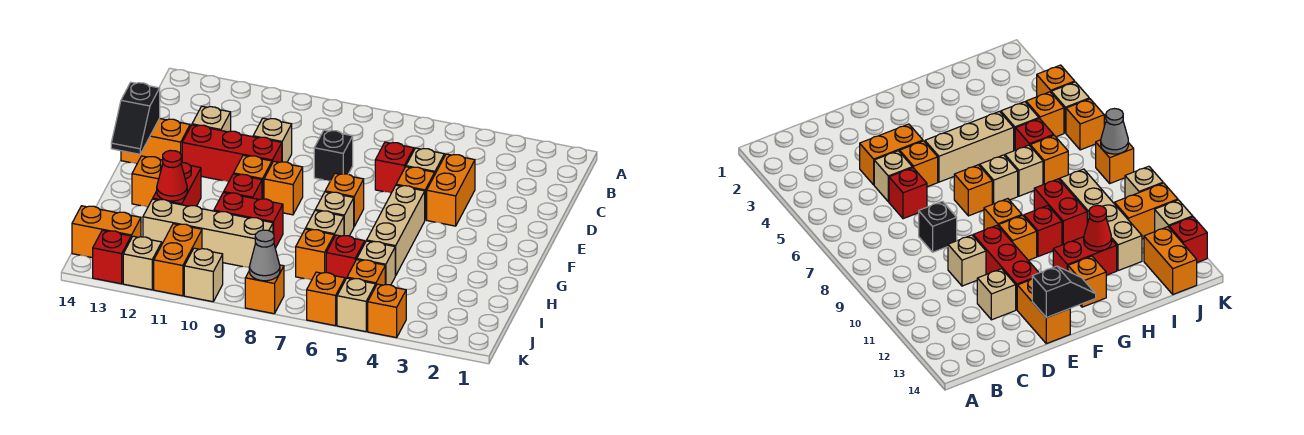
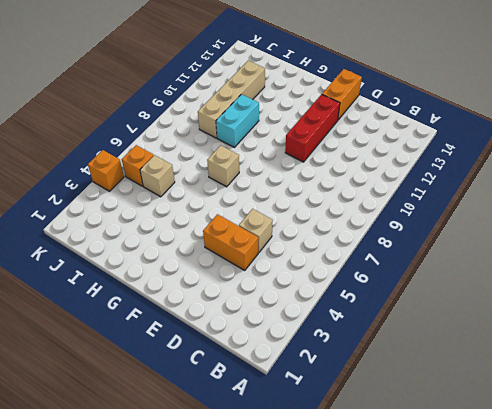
cyan 1x2 brick [216,94,259,147] -> red 1x2 brick [214,193,283,248]
none -> red 1x1 brick [375,142,414,193]
none -> black 1x1 brick [314,130,353,181]
none -> tan 1x1 brick [253,118,292,162]
none -> tan 1x1 brick [192,106,231,132]

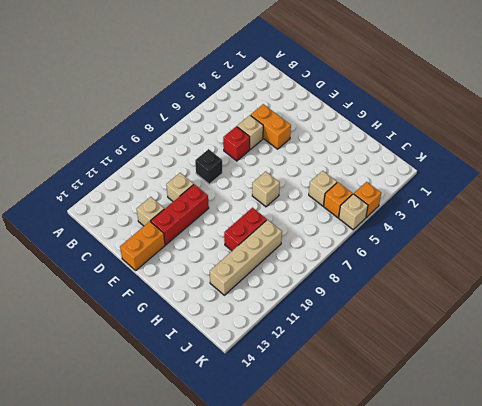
none -> orange 1x1 brick [396,167,435,219]
none -> tan 1x3 brick [367,185,425,276]
none -> orange 1x1 brick [325,173,364,226]
none -> orange 1x1 brick [264,161,303,215]

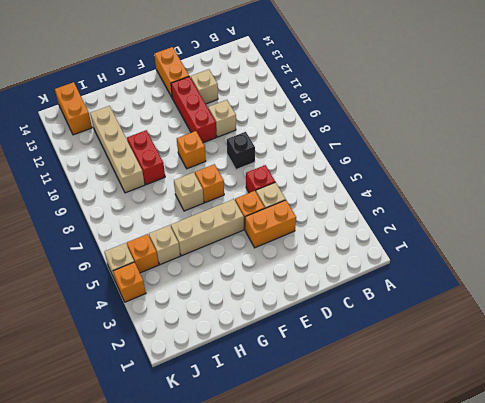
none -> orange 1x1 brick [234,155,272,199]
none -> red 1x1 brick [224,174,262,200]
none -> red 1x2 brick [153,163,201,206]
none -> orange 1x1 brick [132,156,163,207]

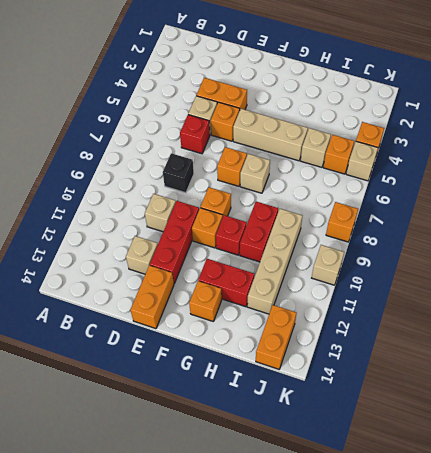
none -> tan 1x1 brick [306,211,344,237]
none -> red 1x1 brick [326,235,365,280]
none -> orange 1x1 brick [296,229,334,280]
none -> orange 1x2 brick [154,224,202,296]

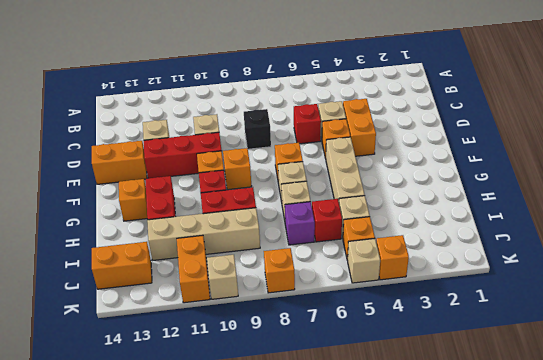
purple 1x1 brick [285,202,315,245] -> orange 1x1 brick [296,229,334,280]
none -> orange 1x1 brick [307,272,345,326]
none -> tan 1x1 brick [123,236,162,290]
none -> red 1x1 brick [93,230,131,284]
none -> black 1x2 slope [111,82,160,154]

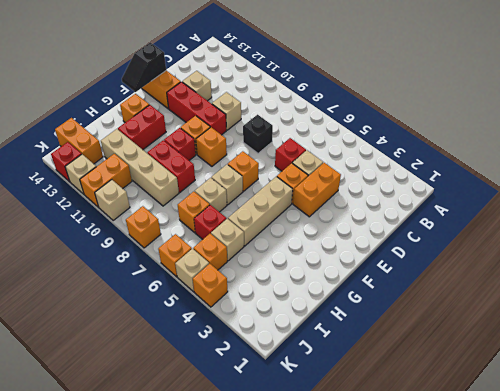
none -> red 1x1 cone [157,150,187,201]
none -> grey 1x1 cone [249,230,280,281]

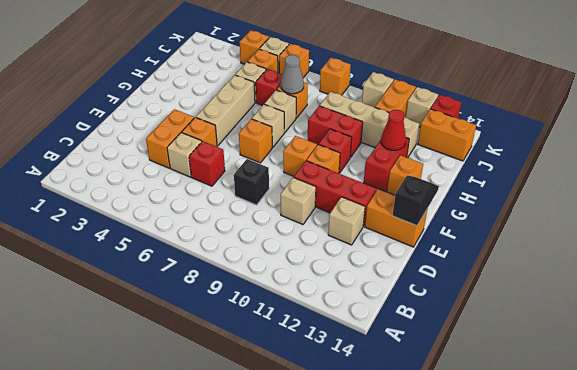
grey 1x1 cone [281,55,304,94] -> grey 1x1 cone moved to [249,230,280,281]

